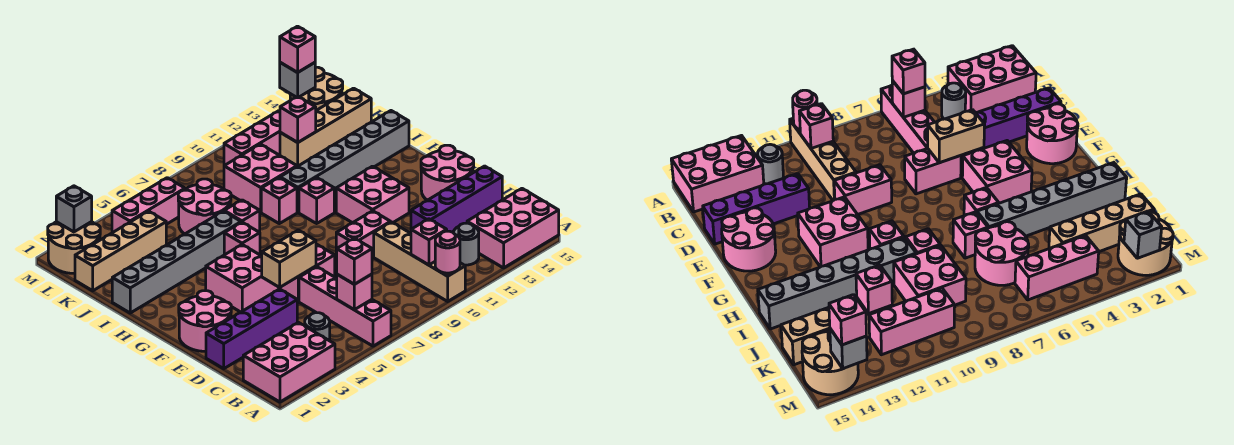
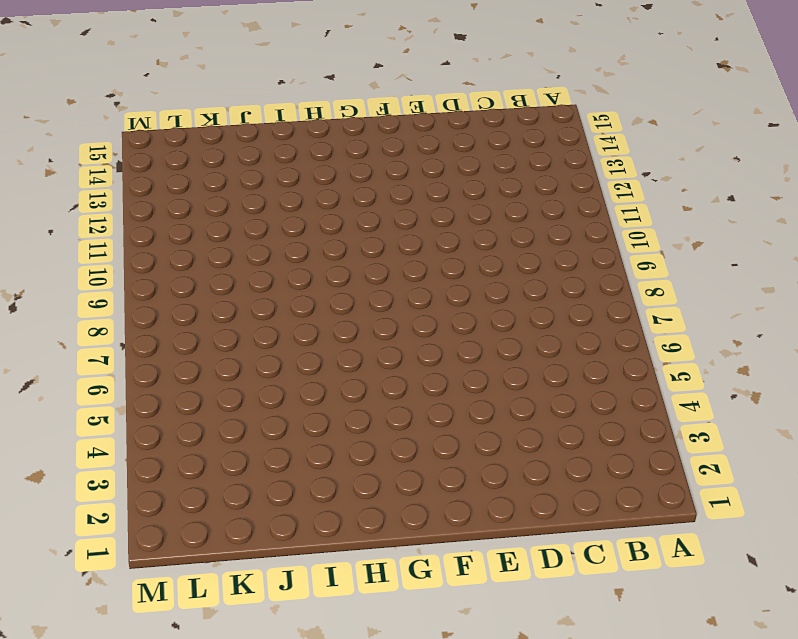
none -> pink 2x3 brick [243,323,335,402]
none -> pink 1x4 brick [299,267,391,346]
none -> tan 1x4 brick [374,222,465,301]
none -> pink 2x3 brick [467,189,559,268]

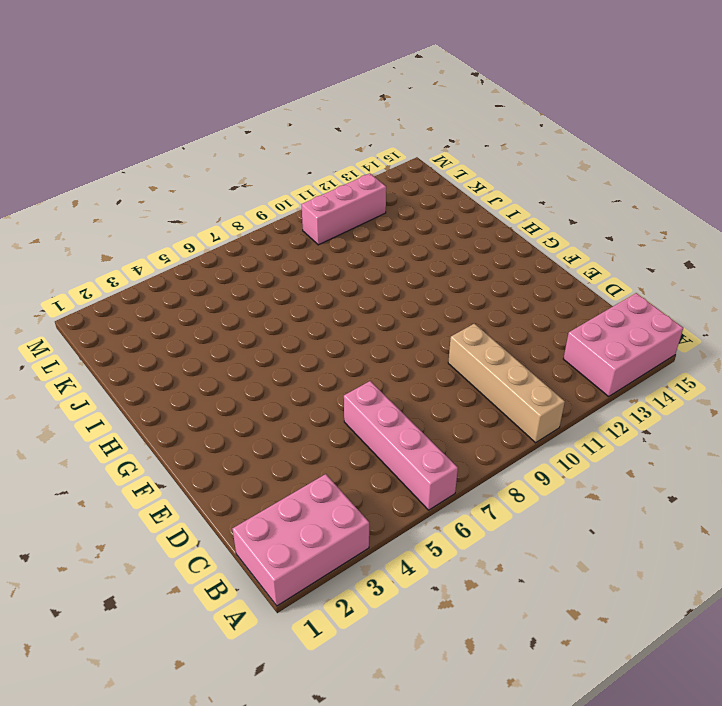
none -> grey 1x1 round brick [305,313,330,341]
none -> grey 1x1 round brick [454,223,479,265]
none -> purple 1x4 brick [206,289,297,369]
none -> purple 1x4 brick [411,166,502,232]

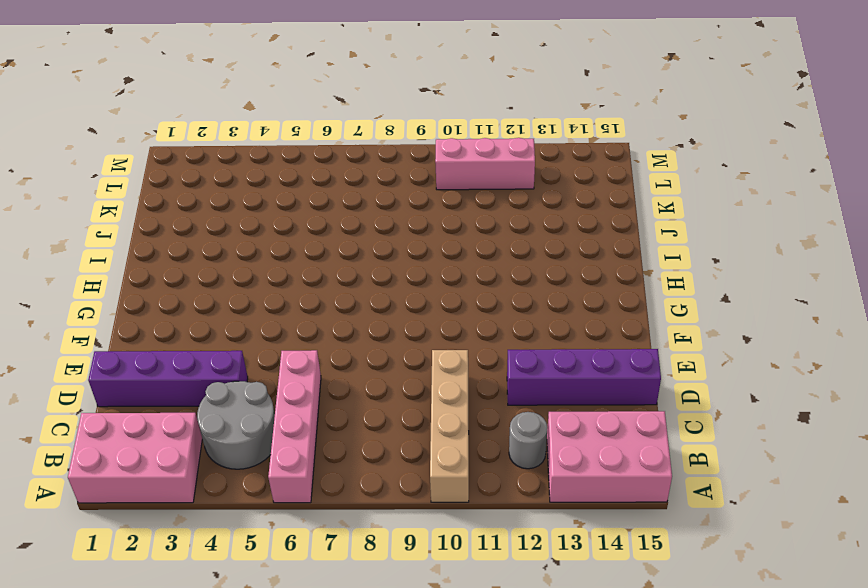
grey 2x2 round brick [197,381,275,469] -> grey 1x1 round brick [305,313,330,341]
none -> pink 2x2 round brick [179,291,231,351]
none -> pink 1x2 brick [280,244,335,302]
none -> pink 1x2 brick [336,211,390,257]
none -> pink 2x2 round brick [421,145,474,200]

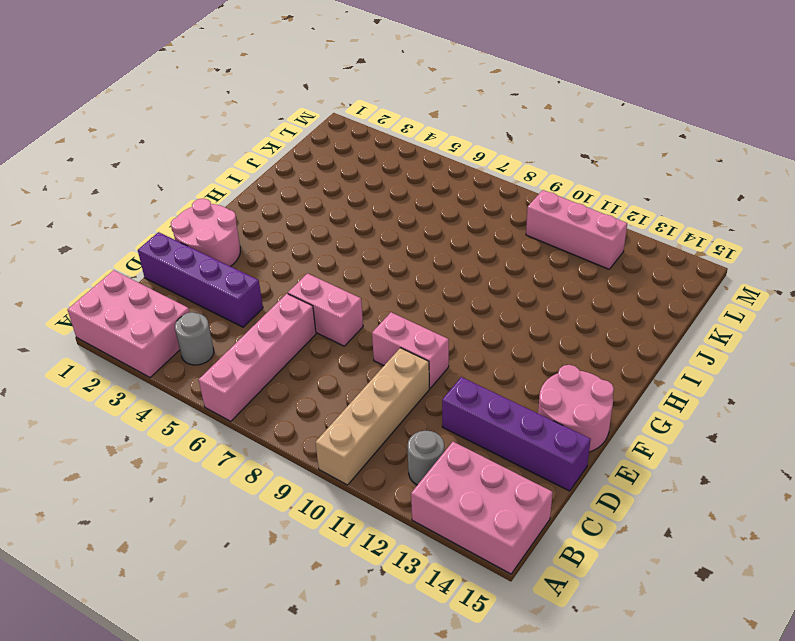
none -> pink 2x2 brick [206,245,279,312]
none -> pink 2x2 brick [336,166,409,223]
none -> pink 1x1 brick [224,222,260,255]
none -> pink 1x1 brick [299,178,334,223]

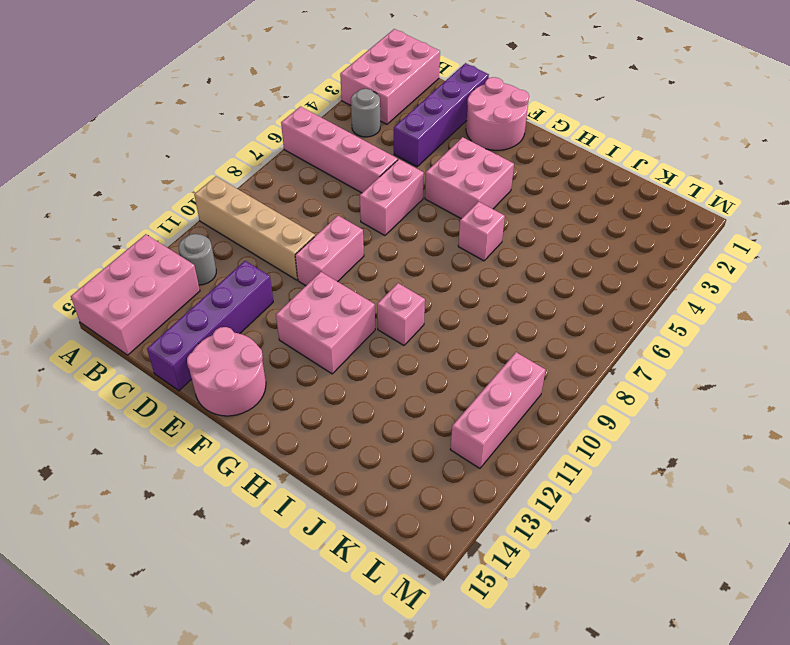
none -> grey 1x6 brick [112,211,241,313]
none -> pink 1x1 brick [224,200,260,232]
none -> pink 1x1 brick [261,178,297,224]
none -> grey 1x6 brick [280,111,409,212]

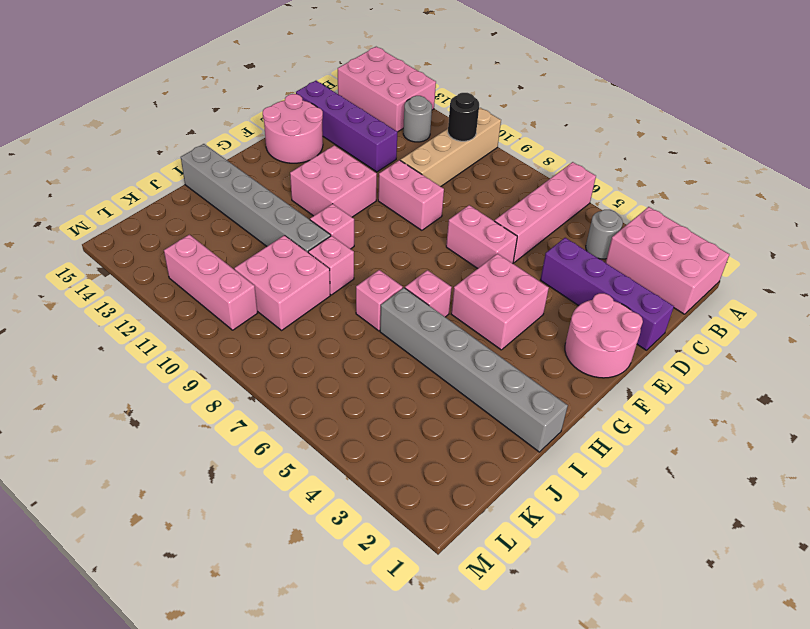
black 1x1 round brick [448,93,479,141] -> pink 1x1 brick [411,219,447,265]
none -> pink 2x2 round brick [178,179,231,234]
none -> tan 1x4 brick [75,211,166,291]
none -> tan 1x4 brick [280,88,371,166]
none -> tan 2x2 round brick [48,222,100,273]

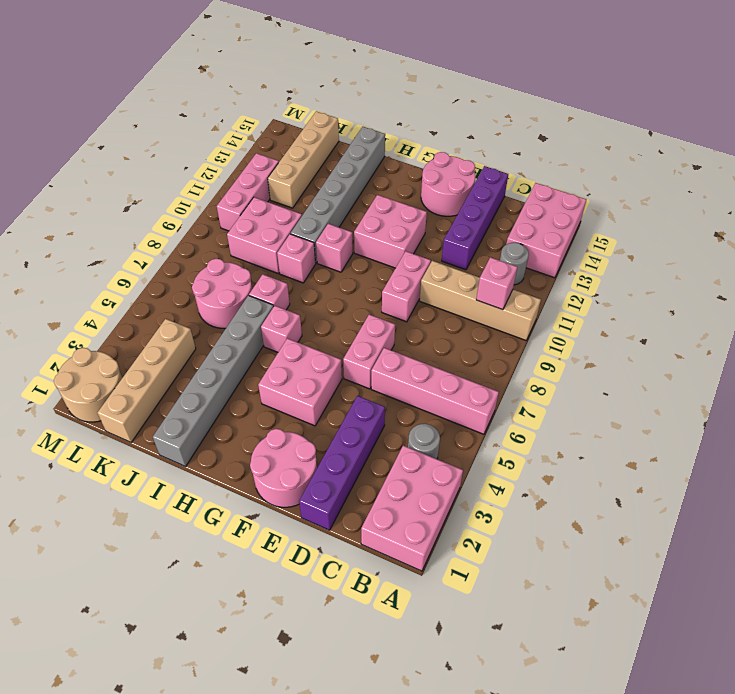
none -> pink 1x3 brick [112,178,185,233]
none -> tan 2x2 round brick [290,67,343,110]
none -> pink 1x1 round brick [435,231,460,273]
none -> pink 1x1 brick [337,274,372,310]

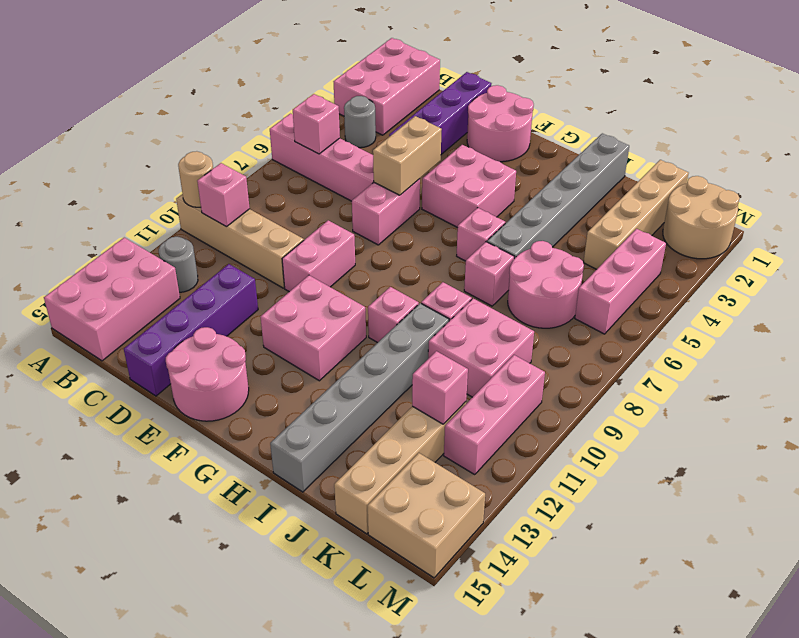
tan 1x1 round brick [178,151,213,207] -> pink 1x1 round brick [435,231,460,273]
tan 2x2 brick [368,453,485,578] -> tan 2x2 round brick [290,67,343,110]
none -> grey 1x1 brick [56,186,92,232]
none -> grey 1x1 brick [280,63,315,97]
none -> pink 1x1 brick [337,238,372,284]
none -> pink 1x1 brick [280,26,315,73]

